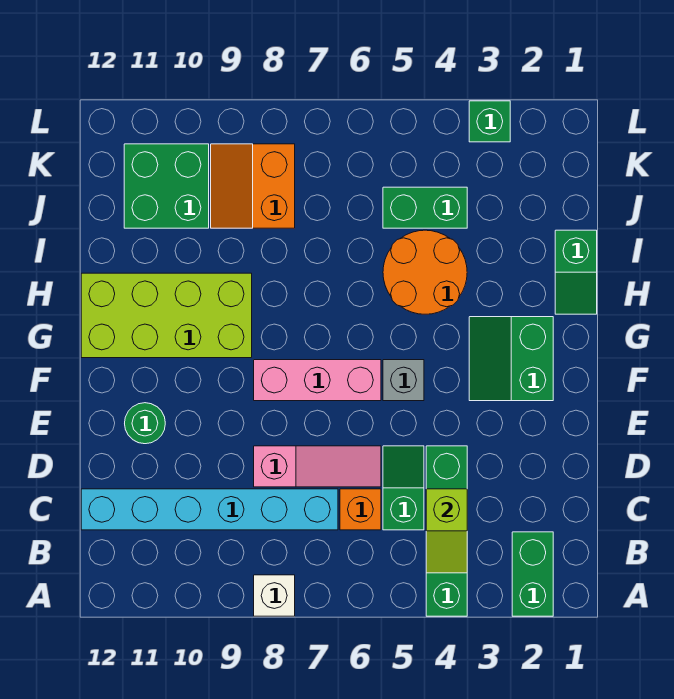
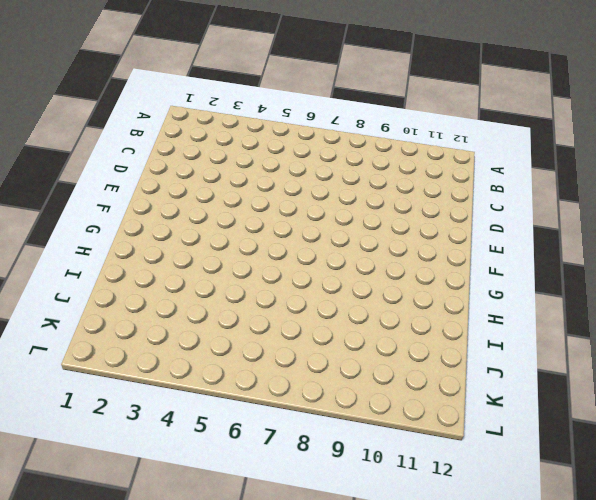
none -> green 1x2 brick [512,532,553,616]
none -> green 1x4 brick [426,446,467,616]
none -> white 1x1 brick [254,575,295,616]

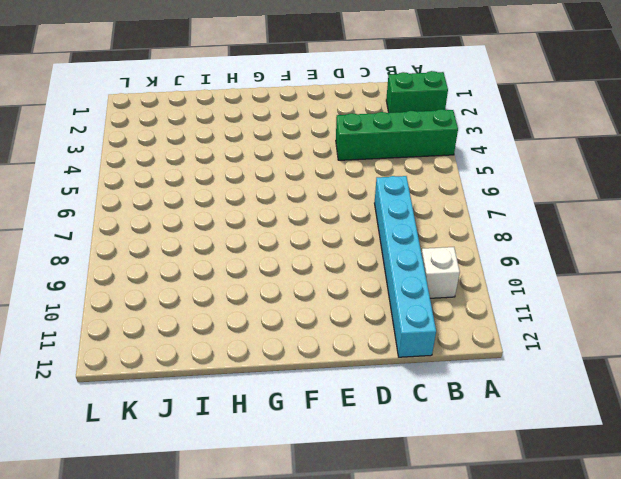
white 1x1 brick [421,247,460,298] -> white 1x1 brick moved to [254,575,295,616]
none -> green 1x2 slope [383,446,424,530]
none -> orange 1x1 brick [340,489,381,530]
none -> pink 1x3 slope [254,446,381,487]

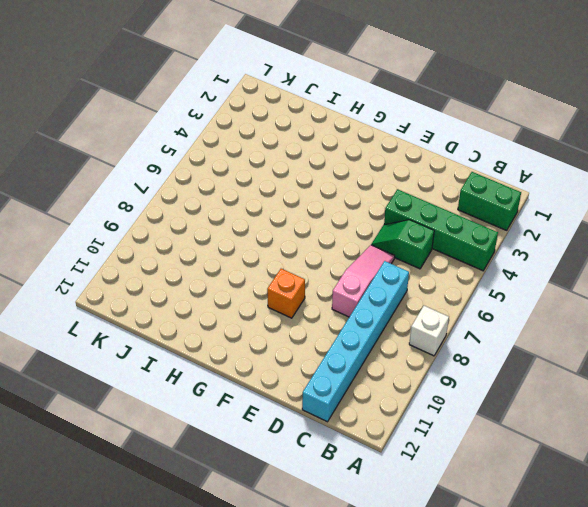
orange 1x1 brick [267,269,305,318] -> orange 1x1 brick moved to [340,489,381,530]
none -> green 1x1 round brick [125,403,165,444]
none -> green 2x2 slope [469,317,553,401]
none -> grey 1x1 brick [383,360,424,401]

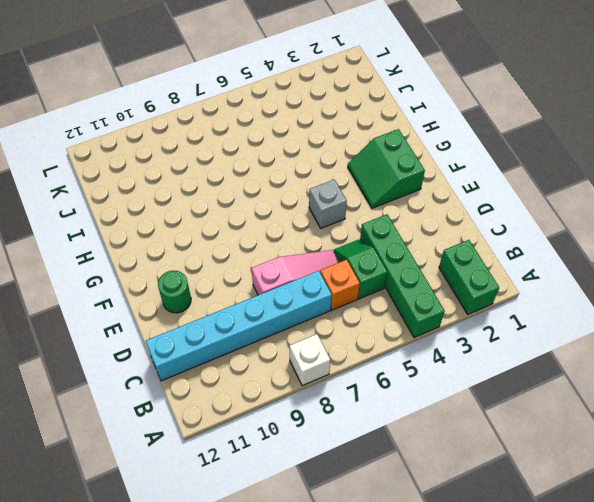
none -> pink 1x3 brick [254,360,381,401]
none -> lime 2x4 brick [81,273,252,358]
none -> green 1x2 slope [555,230,597,314]

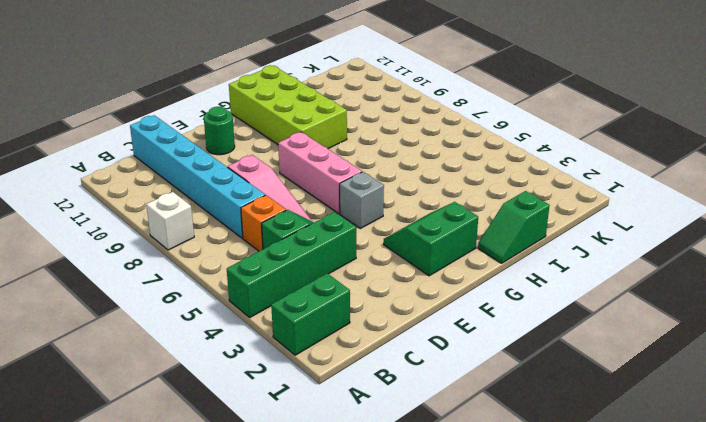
none -> orange 2x2 round brick [383,230,467,314]
none -> green 1x2 brick [383,187,467,228]
none -> orange 2x2 slope [211,144,295,228]

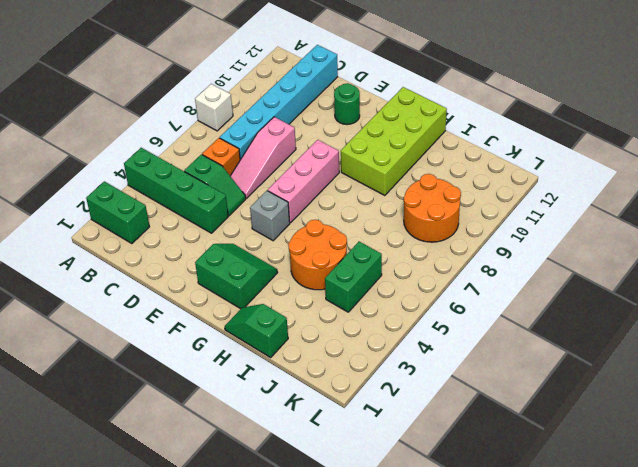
orange 2x2 round brick [404,174,461,242] -> orange 2x2 slope [211,144,295,228]
none -> green 2x2 brick [124,144,209,228]
none -> green 1x1 brick [469,101,510,142]
none -> lime 1x2 slope [426,489,467,573]

